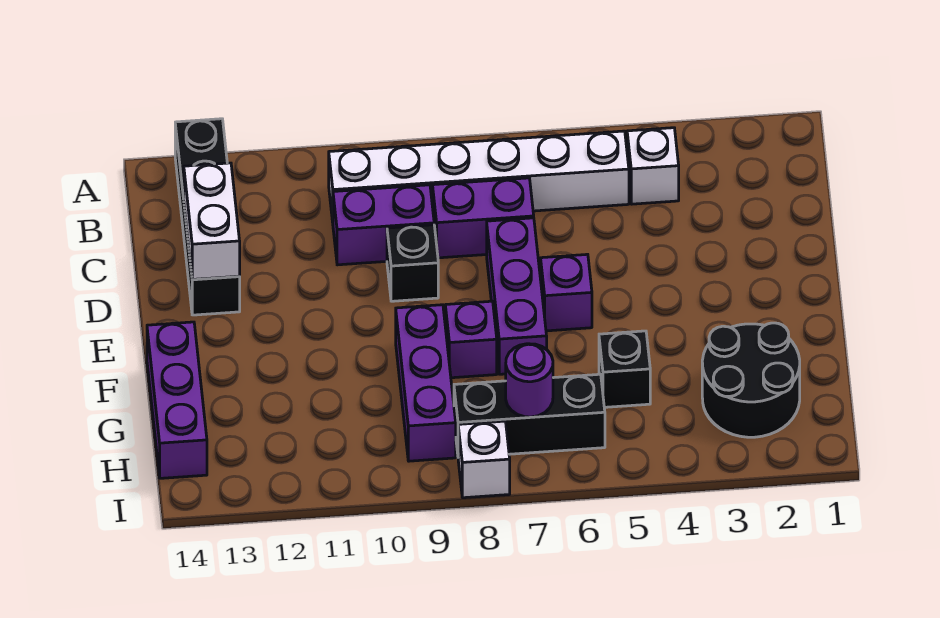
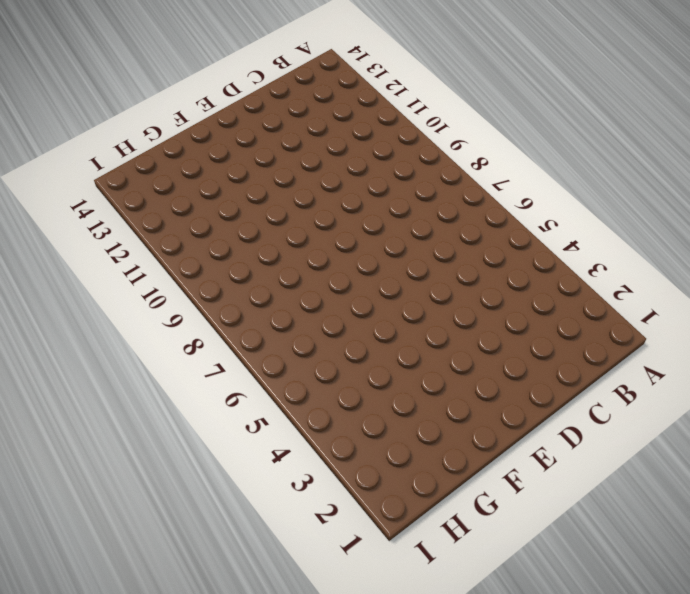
none -> black 1x4 brick [175,119,240,315]
none -> white 1x1 brick [627,128,679,204]
none -> white 1x6 brick [329,131,629,222]

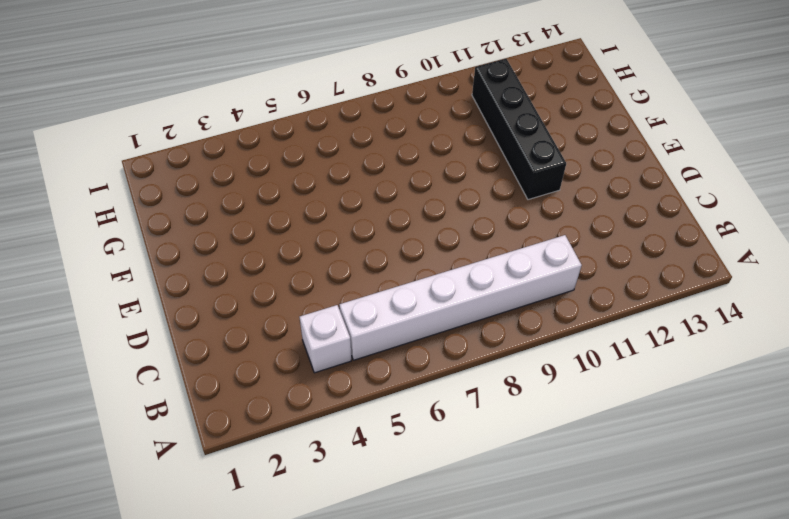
black 1x4 brick [472,59,566,200] -> black 1x4 brick moved to [175,119,240,315]
none -> purple 1x2 brick [432,178,534,258]
none -> purple 1x2 brick [333,185,434,265]
none -> purple 1x3 brick [487,218,547,374]

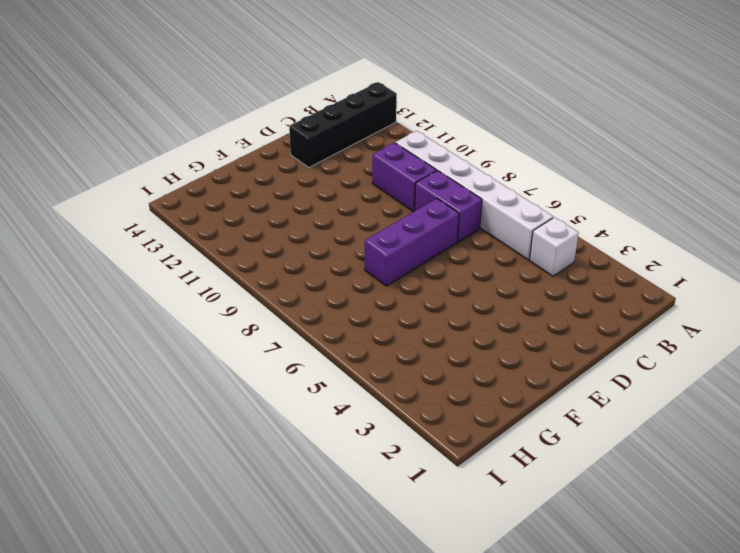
none -> black 1x1 brick [387,225,438,301]
none -> purple 1x1 brick [541,254,592,331]
none -> purple 1x1 brick [445,301,497,378]

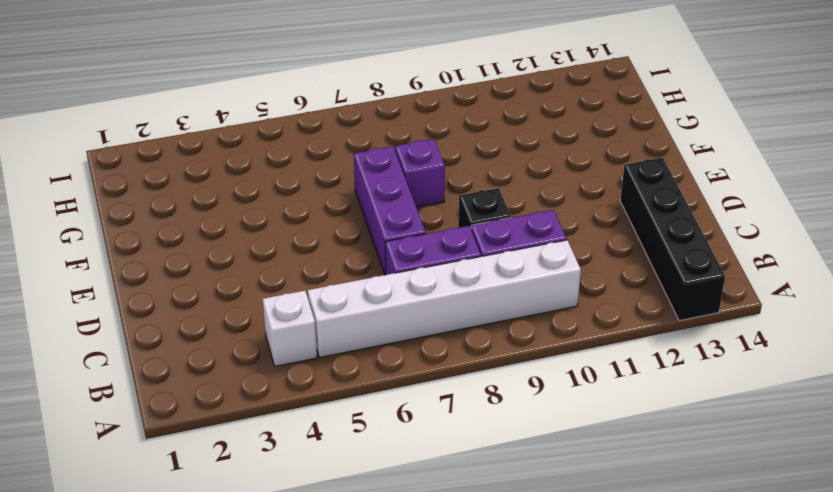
none -> purple 1x1 brick [541,254,592,331]
none -> purple 1x3 brick [396,305,456,461]
none -> purple 1x3 brick [147,322,207,478]

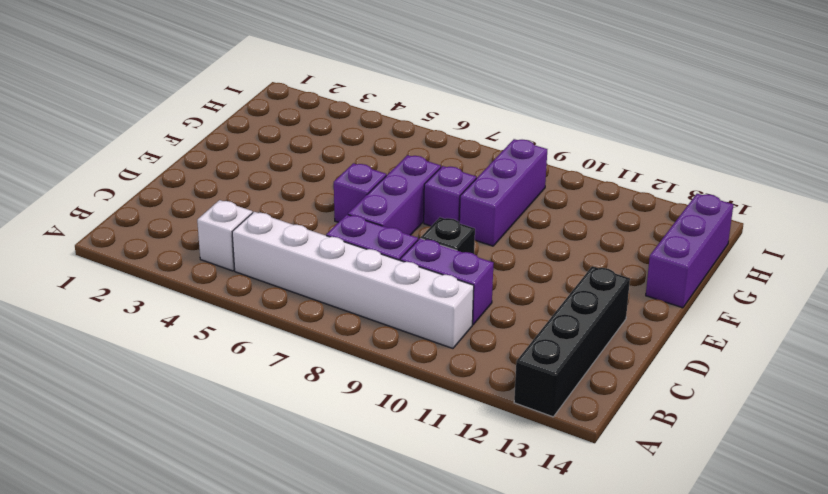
none -> black 2x2 round brick [702,323,800,437]
none -> black 1x1 brick [599,331,650,407]
none -> black 1x3 brick [454,374,605,454]

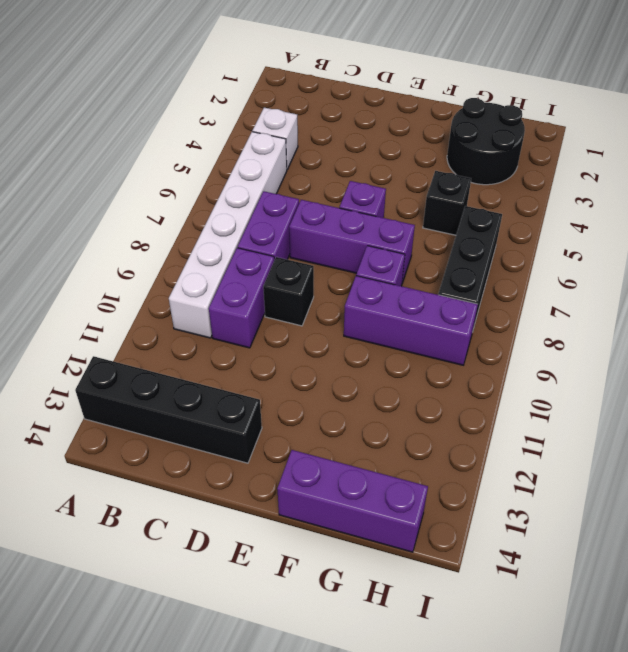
none -> white 1x1 brick [458,421,510,498]
none -> white 1x2 brick [184,163,240,279]
none -> purple 1x1 round brick [506,344,553,417]

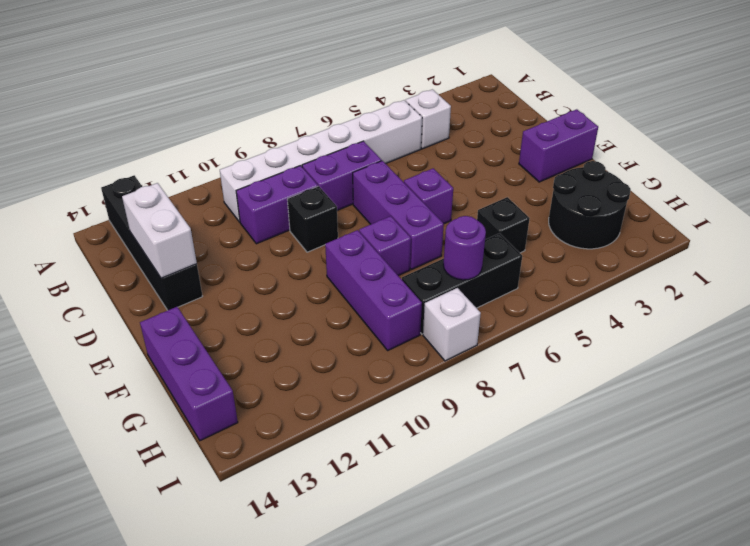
purple 1x2 brick [519,109,598,182] -> none

